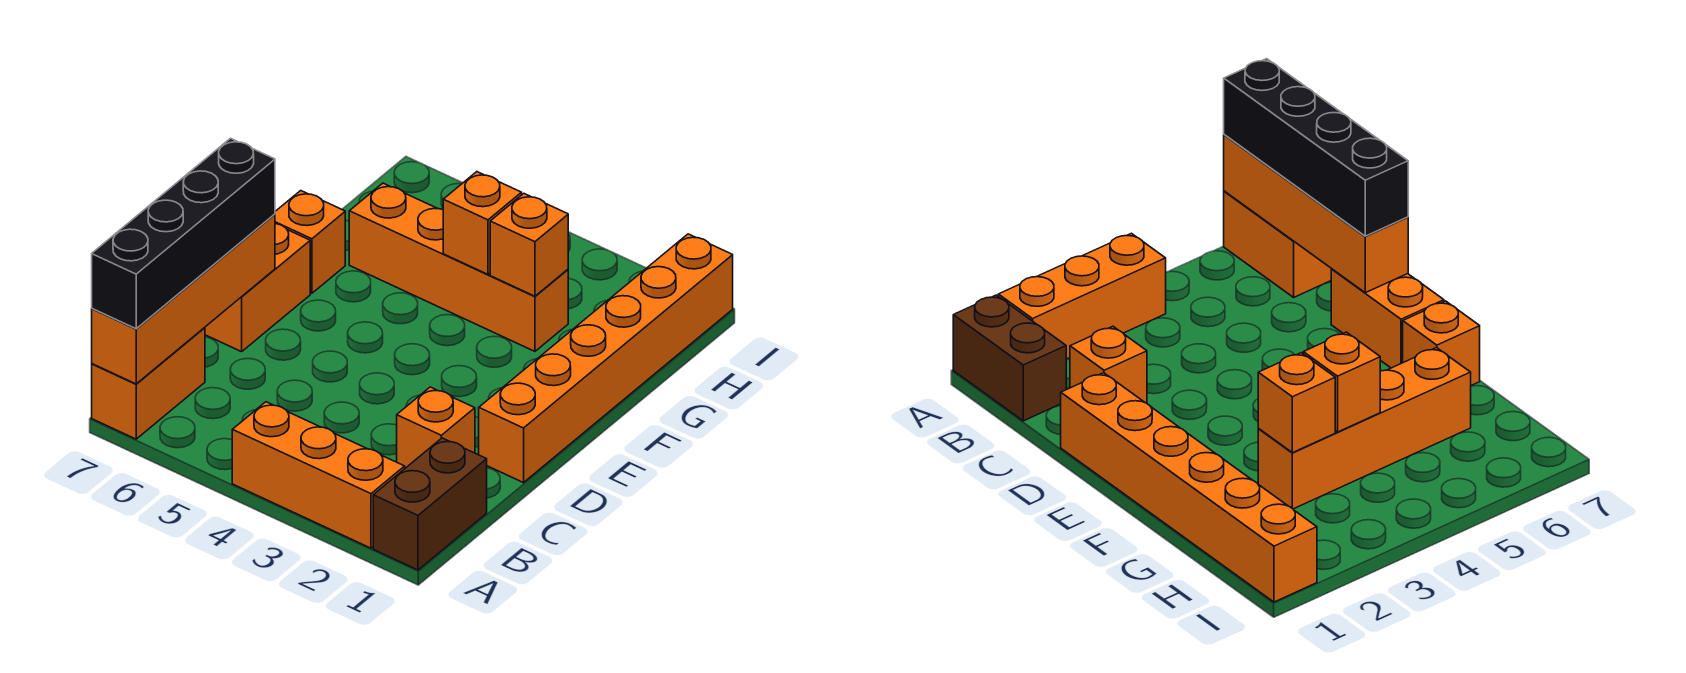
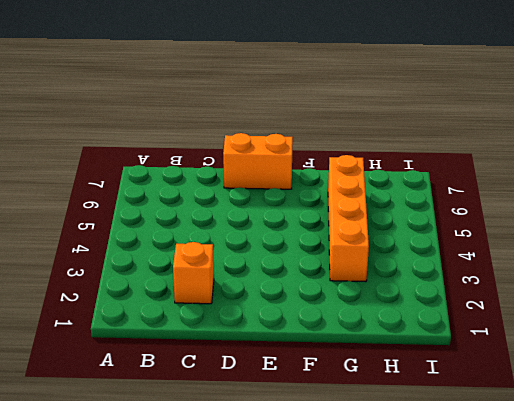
none -> brown 1x2 brick [373,438,487,570]
none -> orange 1x3 brick [232,402,405,548]
none -> orange 1x2 brick [92,328,205,439]

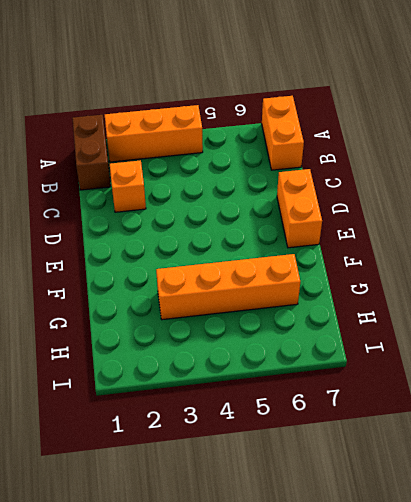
none -> orange 1x6 brick [479,234,733,483]
none -> orange 1x1 brick [275,191,345,293]
none -> orange 1x4 brick [92,214,275,384]

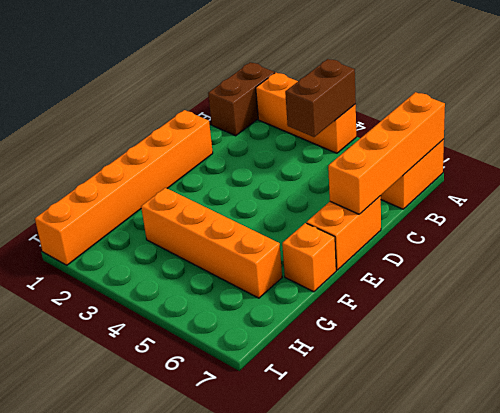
brown 1x2 brick [285,59,356,137] -> none
none -> orange 1x1 brick [397,387,475,468]
none -> orange 1x1 brick [490,194,568,296]
none -> orange 1x1 brick [443,172,522,274]

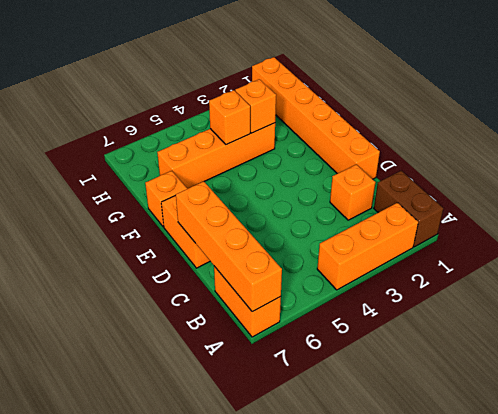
none -> black 1x4 brick [92,138,275,329]

